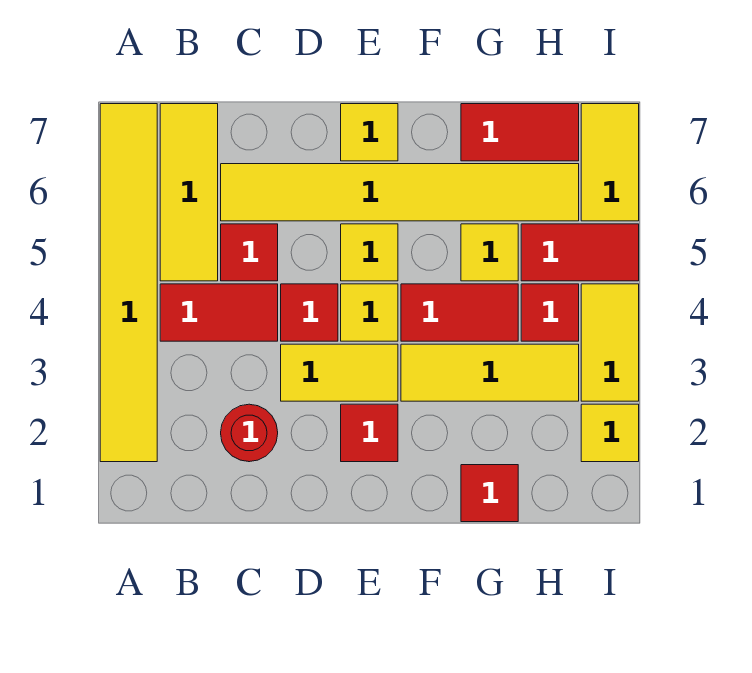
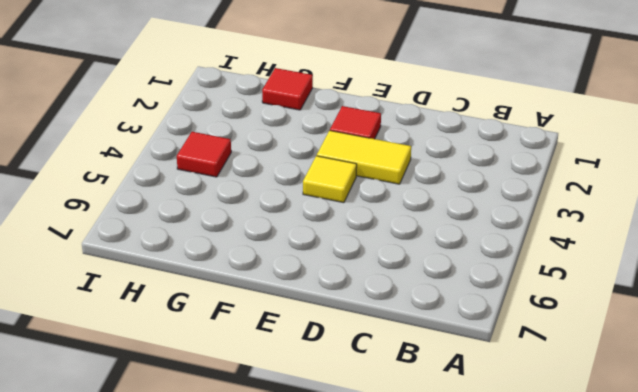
none -> yellow 1x6 tile [100,104,157,462]
none -> red 1x2 tile [160,284,278,341]
none -> yellow 1x3 tile [160,104,218,281]

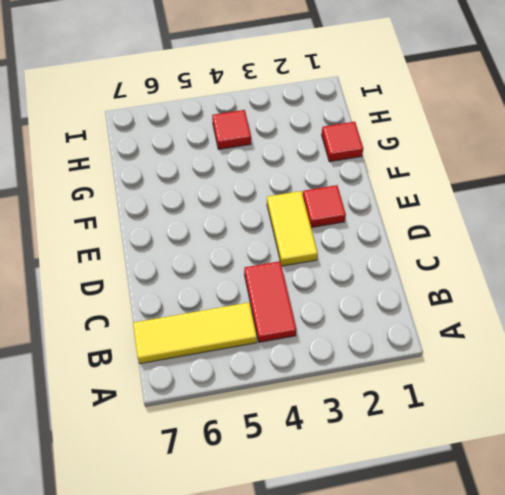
none -> yellow 1x6 tile [100,104,157,462]
none -> red 1x1 round brick [221,404,278,462]
none -> red 1x1 tile [221,224,278,281]

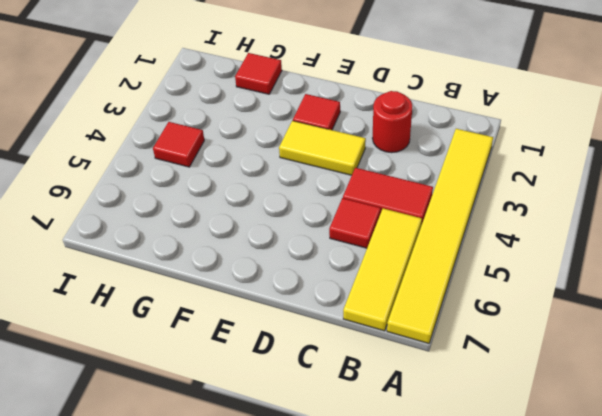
none -> yellow 1x6 tile [221,164,579,221]
none -> red 1x1 tile [281,284,338,341]
none -> yellow 1x1 tile [341,284,398,341]

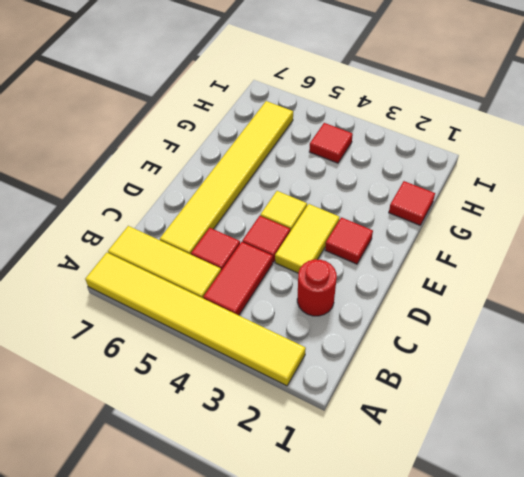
none -> yellow 1x1 tile [341,224,398,281]
none -> yellow 1x1 tile [341,104,398,161]
none -> yellow 1x3 tile [401,344,579,401]

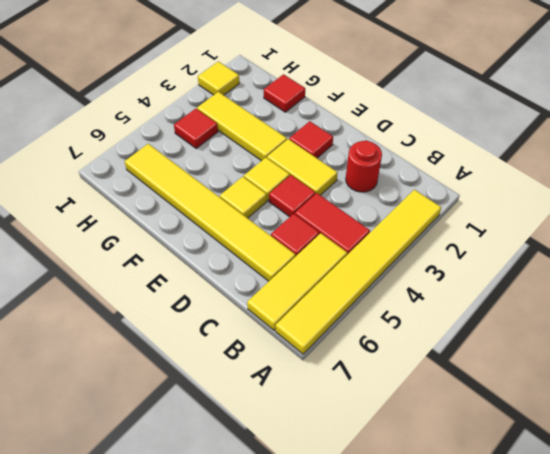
none -> yellow 1x1 tile [341,104,398,161]
none -> red 1x2 tile [401,284,518,341]
none -> yellow 1x1 tile [461,224,518,281]

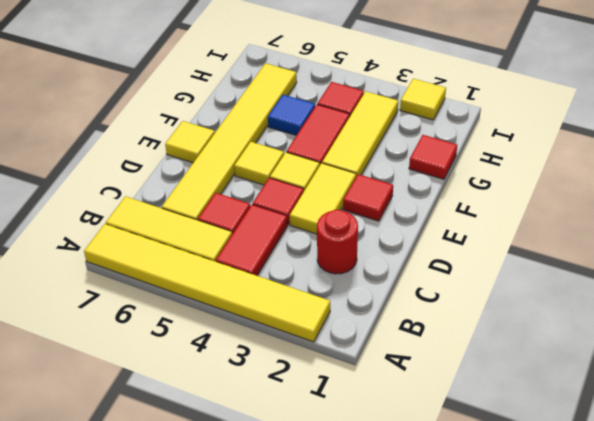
blue 1x1 tile [268,95,315,135] -> yellow 1x1 tile [461,224,518,281]
none -> red 1x2 tile [461,104,579,161]
none -> red 1x2 tile [521,224,639,281]
none -> yellow 1x2 tile [581,284,639,401]

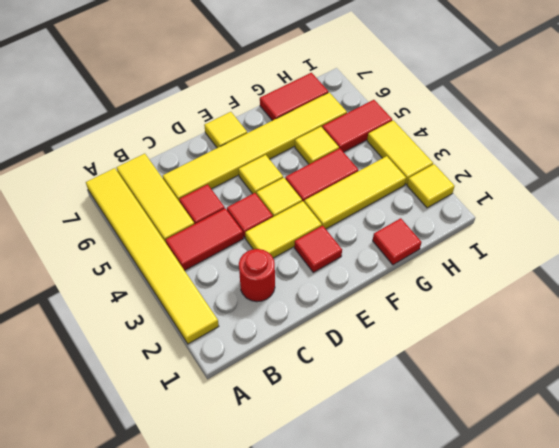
none -> red 1x1 tile [521,284,579,341]
none -> yellow 1x2 tile [581,104,639,221]

